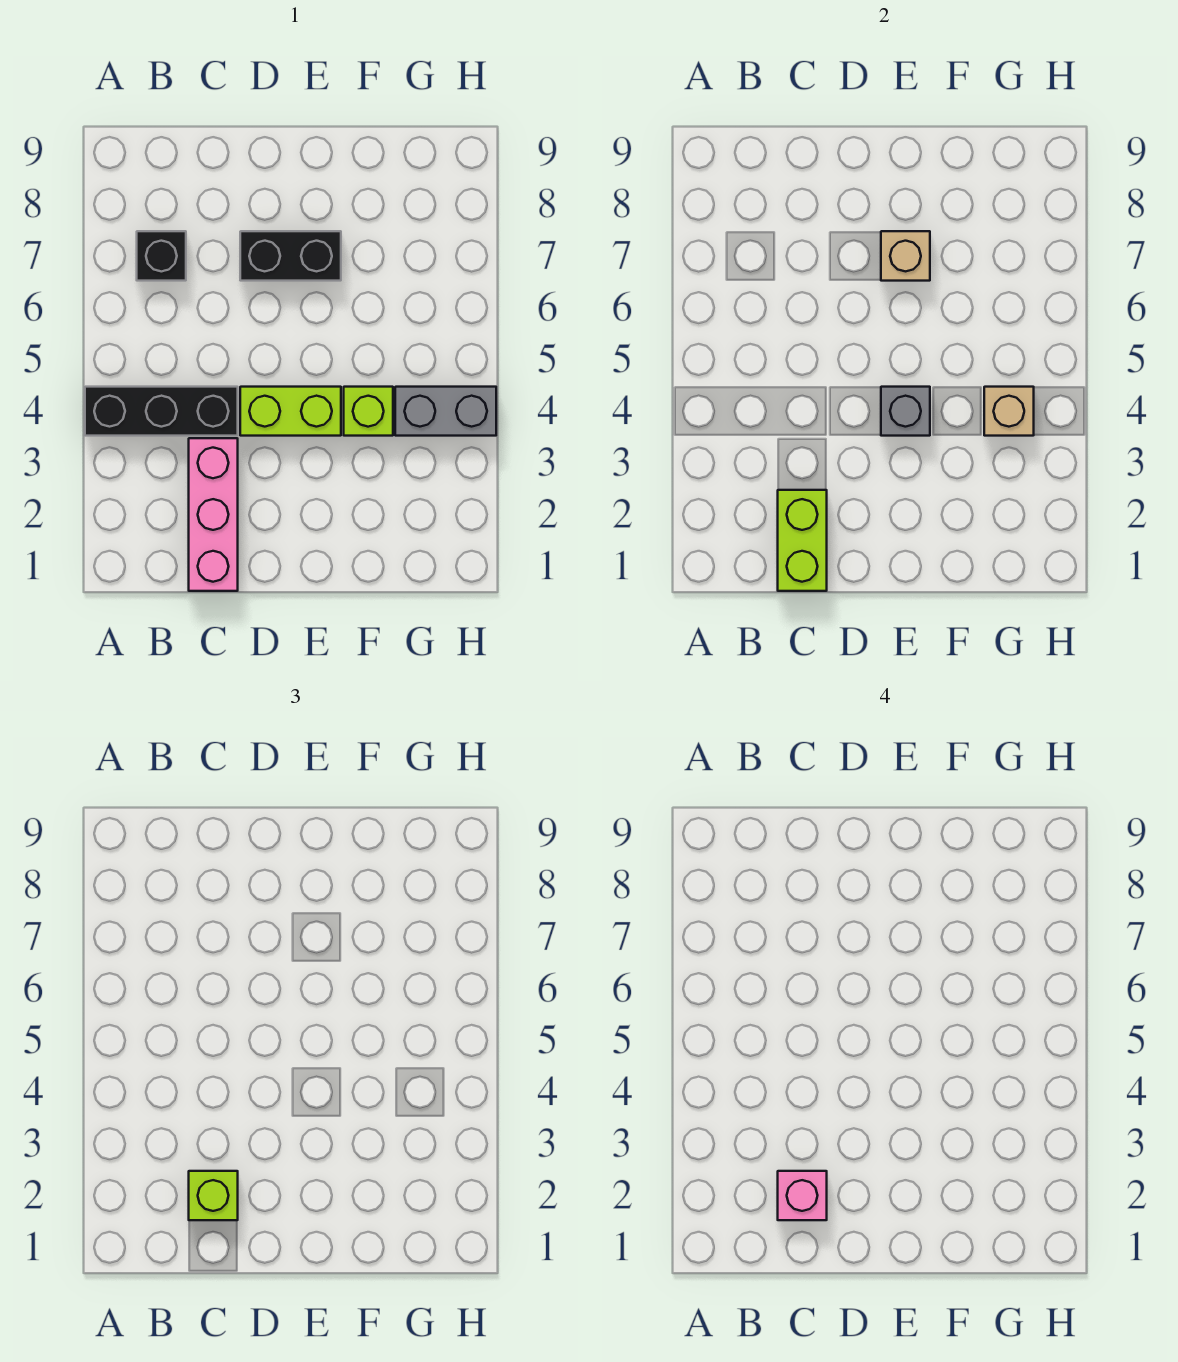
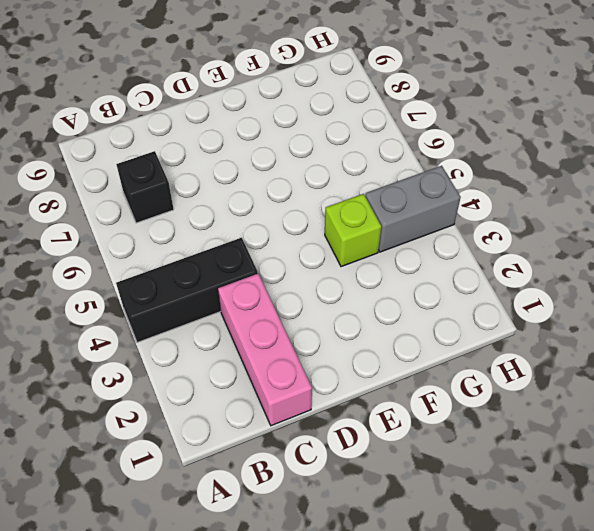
none -> lime 1x2 brick [240,387,341,436]
none -> black 1x2 brick [240,231,341,281]
none -> lime 1x2 brick [778,490,827,591]

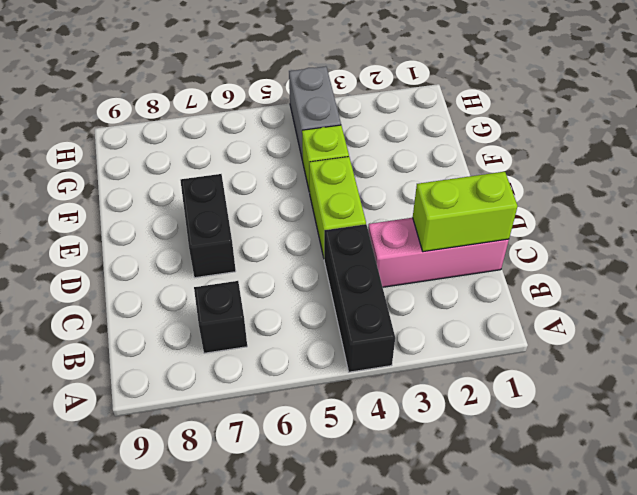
none -> grey 1x1 brick [881,387,930,436]
none -> tan 1x1 brick [881,231,930,281]
none -> tan 1x1 brick [984,387,1034,436]

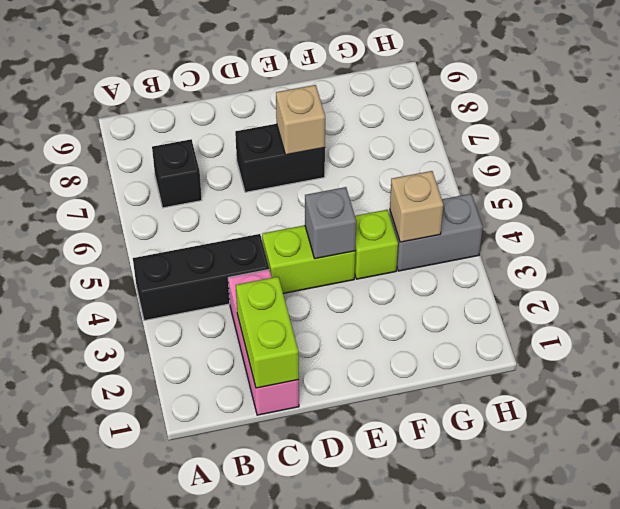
none -> lime 1x1 brick [189,1171,238,1220]
none -> pink 1x1 brick [778,1171,827,1220]

